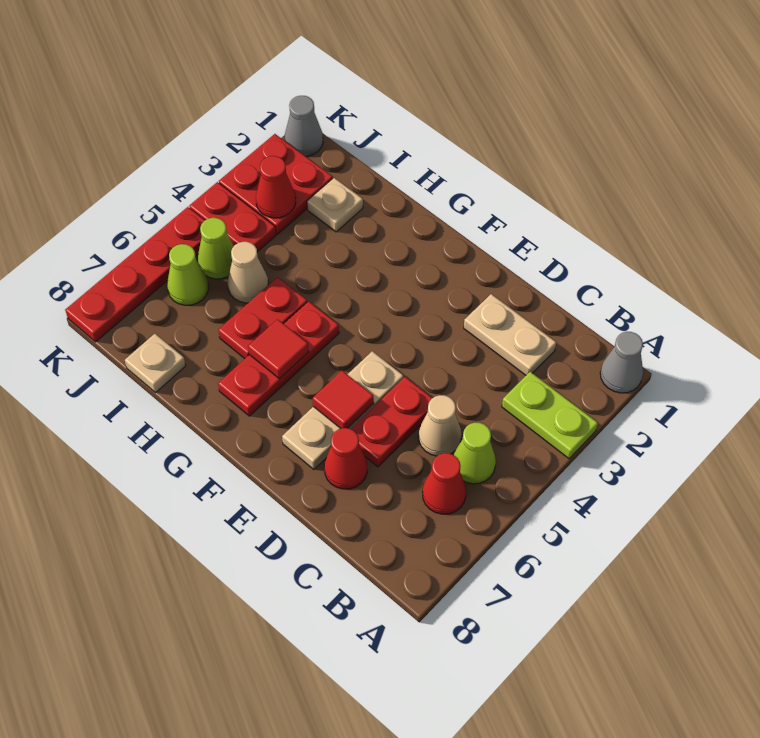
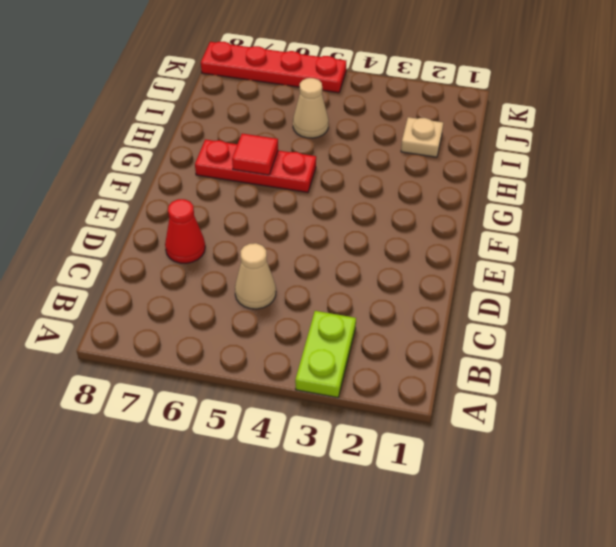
none -> grey 1x1 cone [600,332,643,393]
none -> lime 1x1 cone [454,423,496,484]
none -> red 1x1 cone [422,453,466,514]

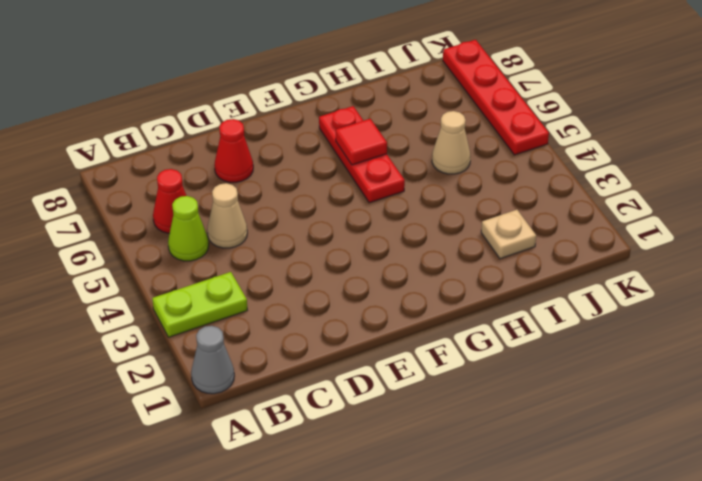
none -> tan 1x2 plate [464,294,556,375]
none -> red 1x2 plate [351,377,432,467]
none -> tan 1x3 plate [282,351,403,469]

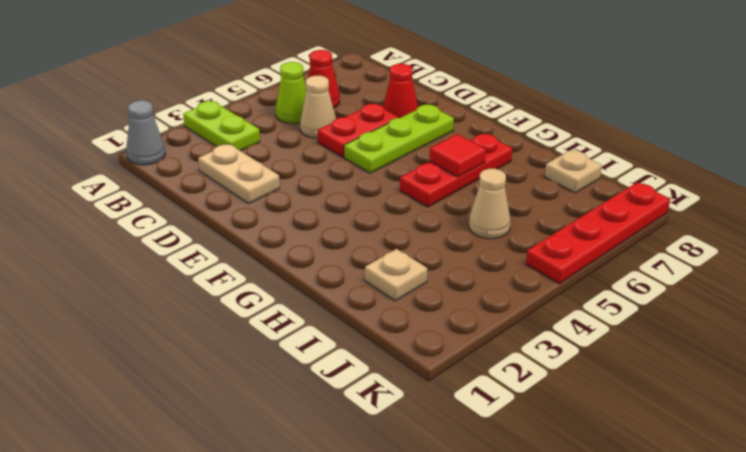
lime 1x3 plate [344,105,454,173] -> tan 1x3 plate [282,351,403,469]
none -> red 1x2 plate [218,277,307,359]
none -> red 2x2 plate [219,134,333,234]
none -> red 1x2 plate [189,182,276,252]

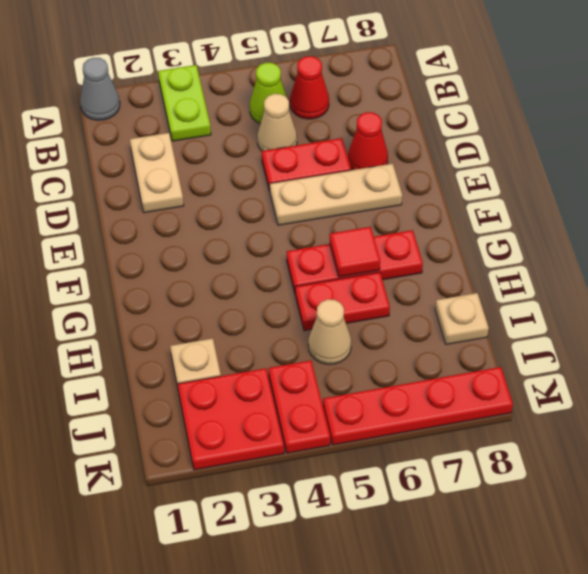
none -> lime 1x1 cone [198,218,234,279]
none -> lime 1x1 cone [167,244,208,305]
none -> grey 1x1 cone [285,96,323,156]

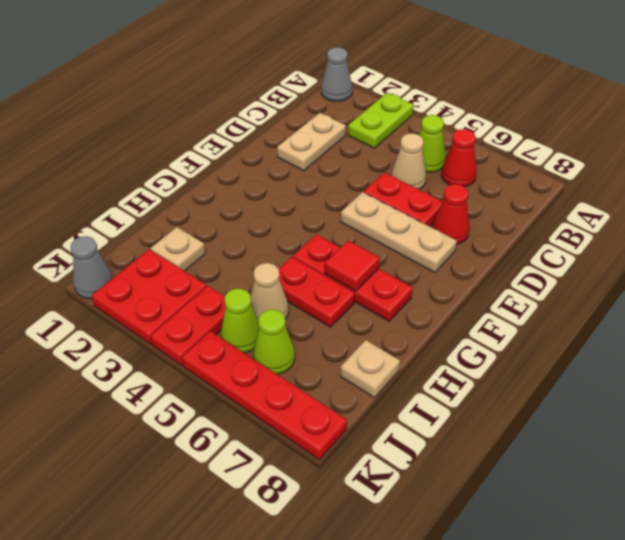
none -> red 1x1 tile [313,371,374,429]
none -> red 1x1 cone [256,156,296,218]

